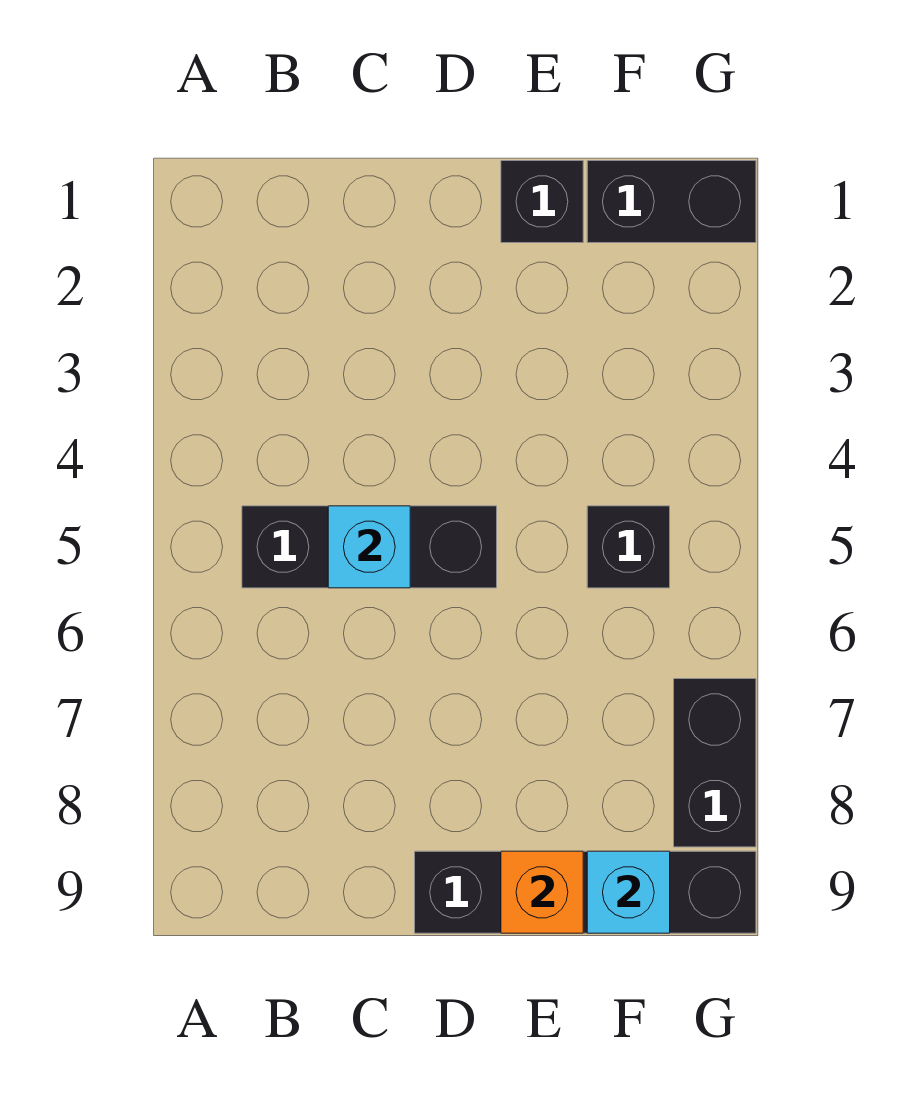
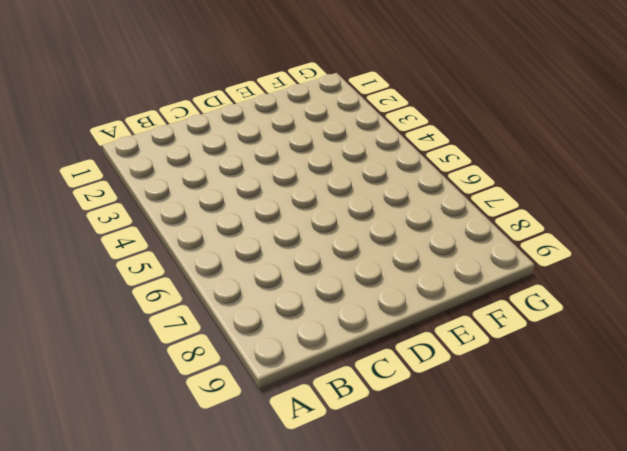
none -> black 1x3 brick [242,506,497,588]
none -> black 1x4 brick [415,851,756,933]

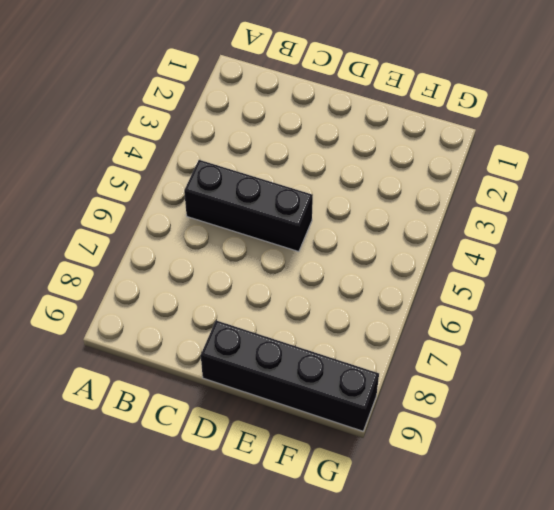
none -> black 1x1 brick [501,161,583,243]
none -> black 1x2 brick [587,161,756,243]

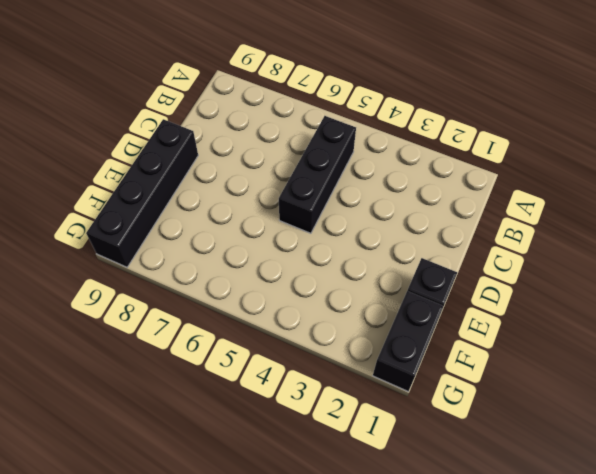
none -> black 1x1 brick [587,506,670,588]
none -> black 1x2 brick [674,679,756,847]

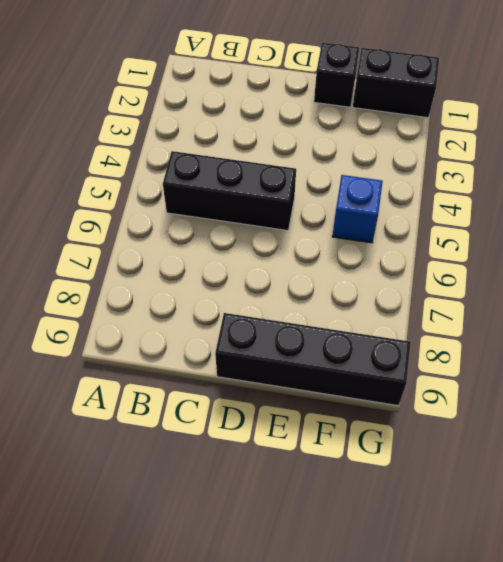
blue 1x1 brick [332,175,383,243] -> black 1x1 brick [587,506,670,588]
none -> black 1x2 brick [674,679,756,847]
none -> cyan 1x1 brick [328,506,410,588]

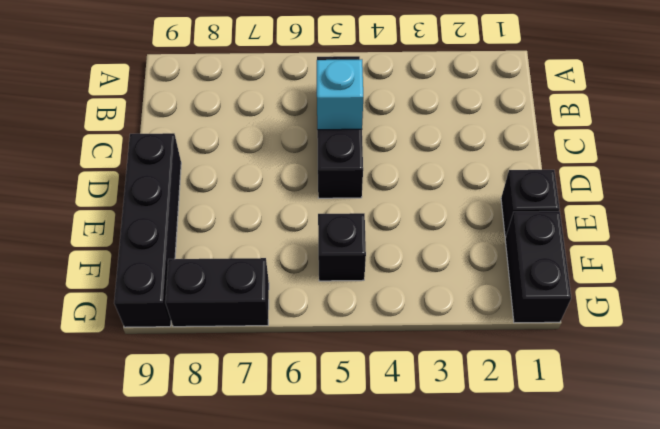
none -> orange 1x1 brick [501,851,583,933]
none -> cyan 1x1 brick [587,851,670,933]

